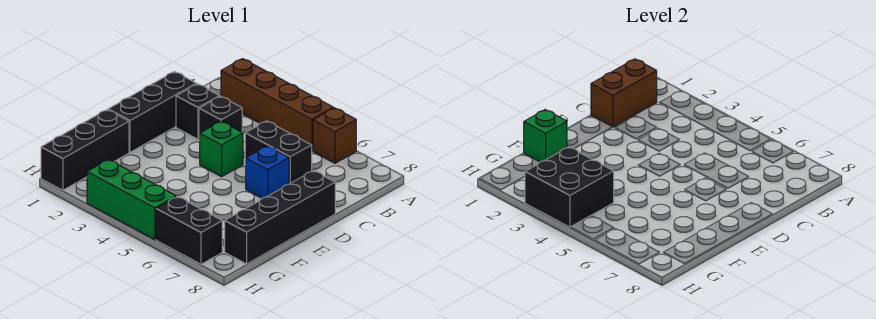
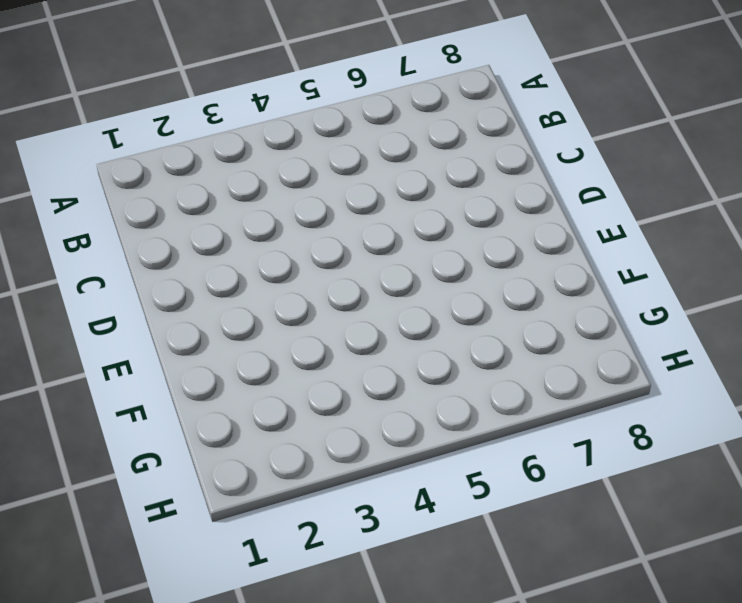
none -> brown 1x4 brick [221,59,333,151]
none -> brown 1x1 brick [313,108,356,163]
none -> black 1x3 brick [108,72,196,152]

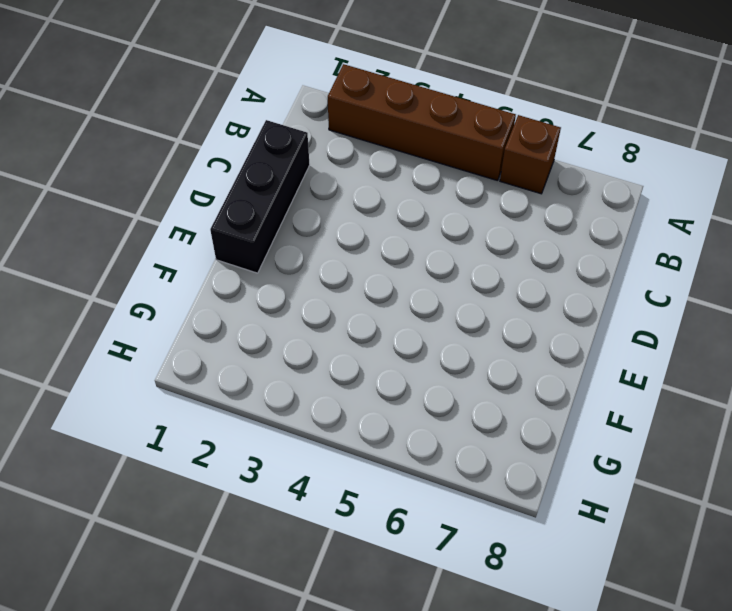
none -> black 1x1 brick [176,84,219,139]
none -> black 1x1 brick [199,96,242,140]
none -> black 1x2 brick [245,121,312,184]

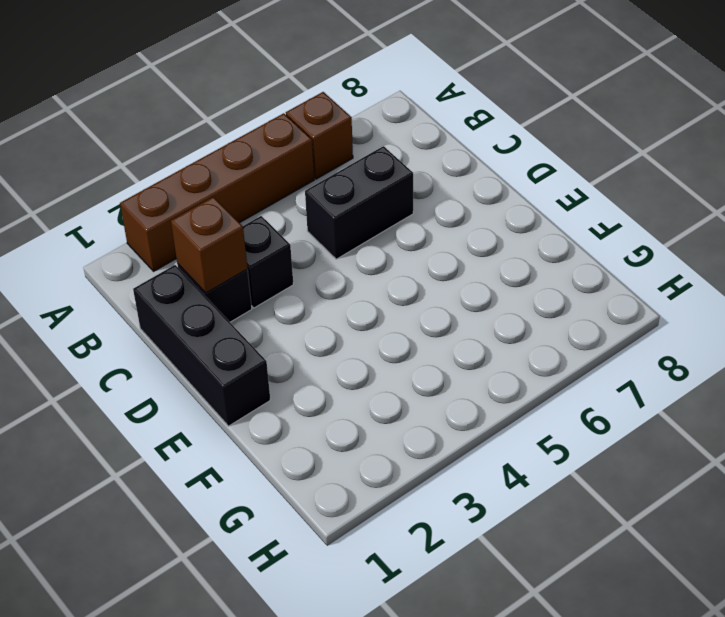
brown 1x1 brick [171,197,247,293] -> none
none -> green 1x1 brick [200,121,243,177]
none -> blue 1x1 brick [246,146,289,198]
none -> black 1x4 brick [225,171,335,264]

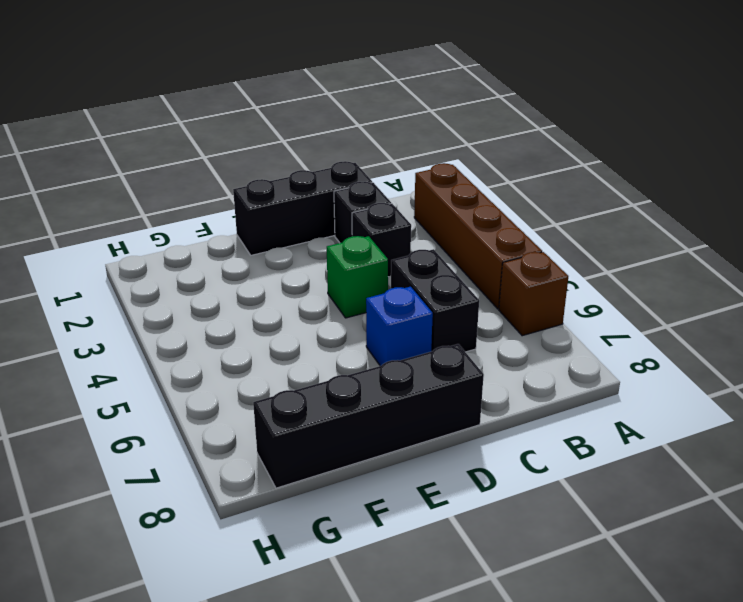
none -> black 1x3 brick [41,110,129,190]
none -> green 1x3 brick [87,160,176,240]
none -> black 1x2 brick [156,197,222,264]

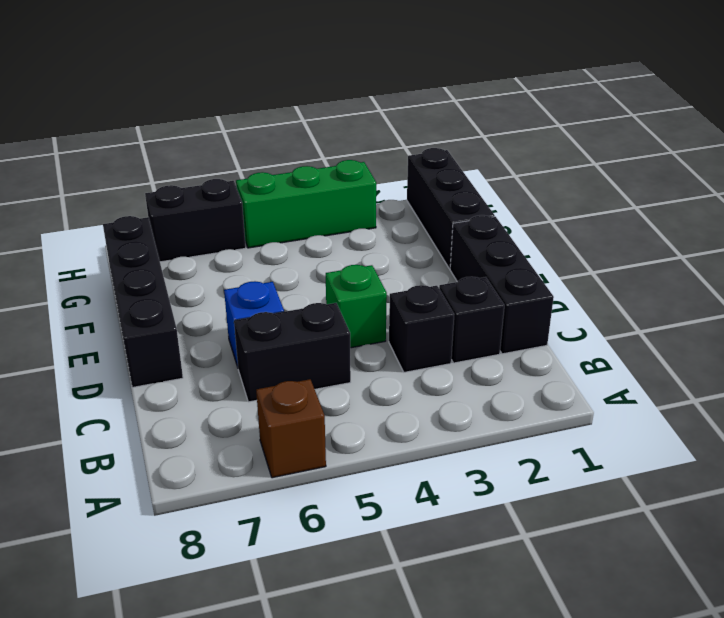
none -> brown 1x4 brick [221,59,333,151]
none -> brown 1x2 brick [591,59,657,127]
none -> green 1x1 brick [524,110,567,162]

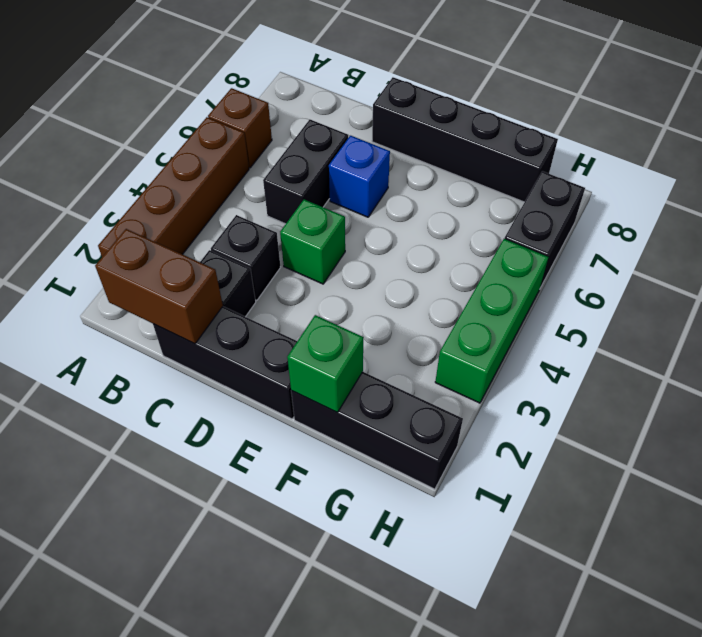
none -> black 2x2 brick [525,147,614,227]

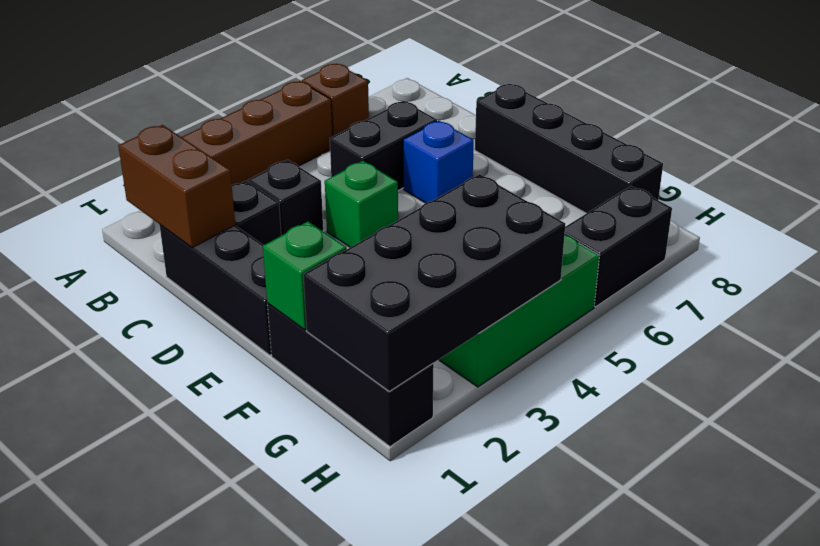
black 2x4 brick [303,174,565,391] -> black 2x2 brick [525,147,614,227]

